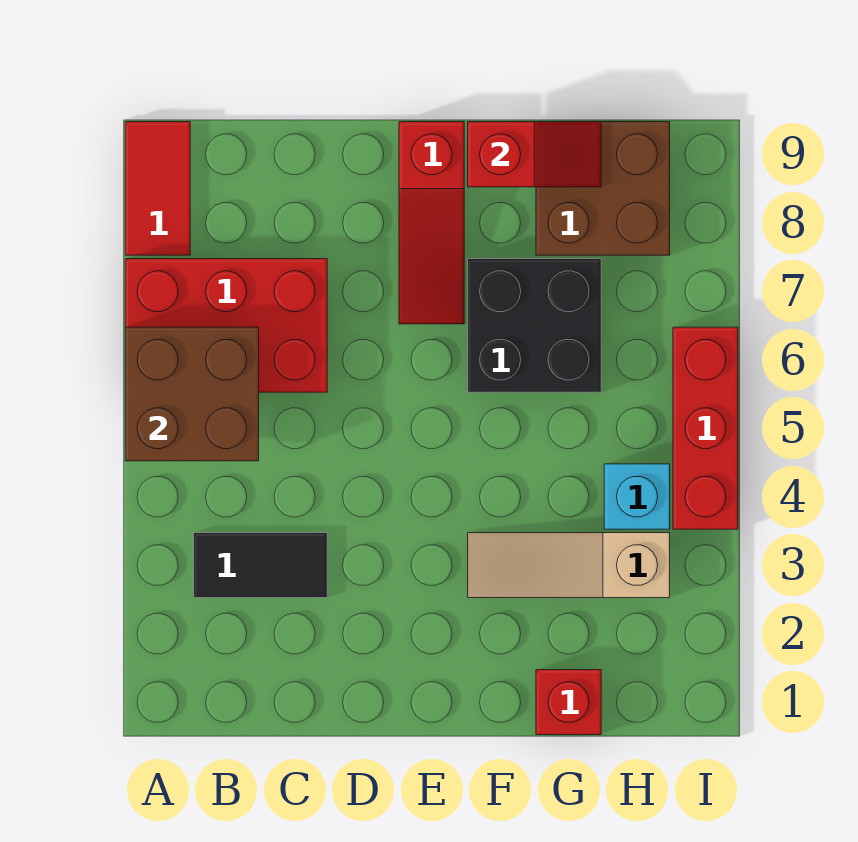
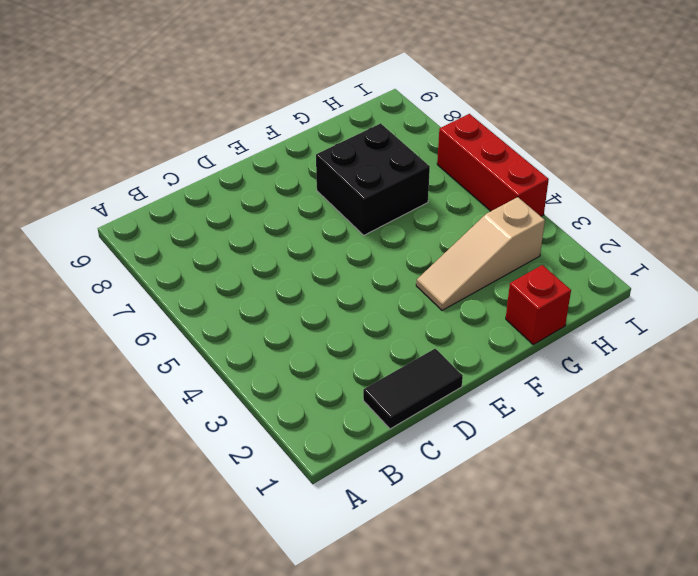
black 1x2 tile [363,349,463,429] -> black 1x2 tile moved to [194,533,327,598]
none -> red 2x3 brick [125,259,327,392]
none -> red 1x2 tile [125,122,190,255]
none -> red 1x3 slope [399,122,464,324]

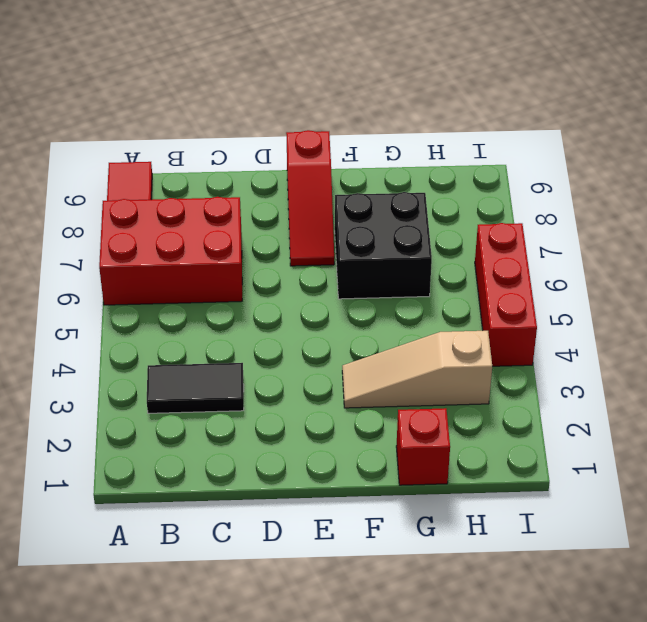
none -> brown 2x2 brick [536,122,670,255]
none -> cyan 1x1 brick [604,464,670,529]
none -> brown 2x2 brick [125,327,259,461]

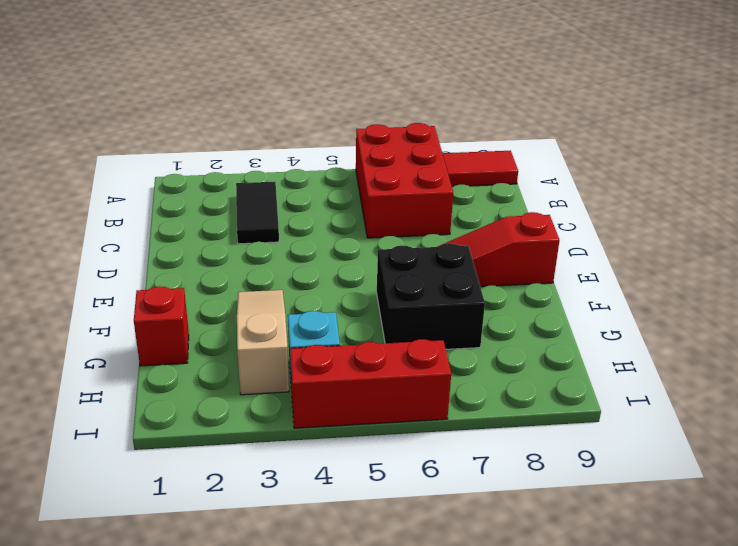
none -> brown 2x2 brick [536,122,670,255]
none -> brown 2x2 brick [125,327,259,461]
none -> red 1x2 slope [468,122,601,187]

